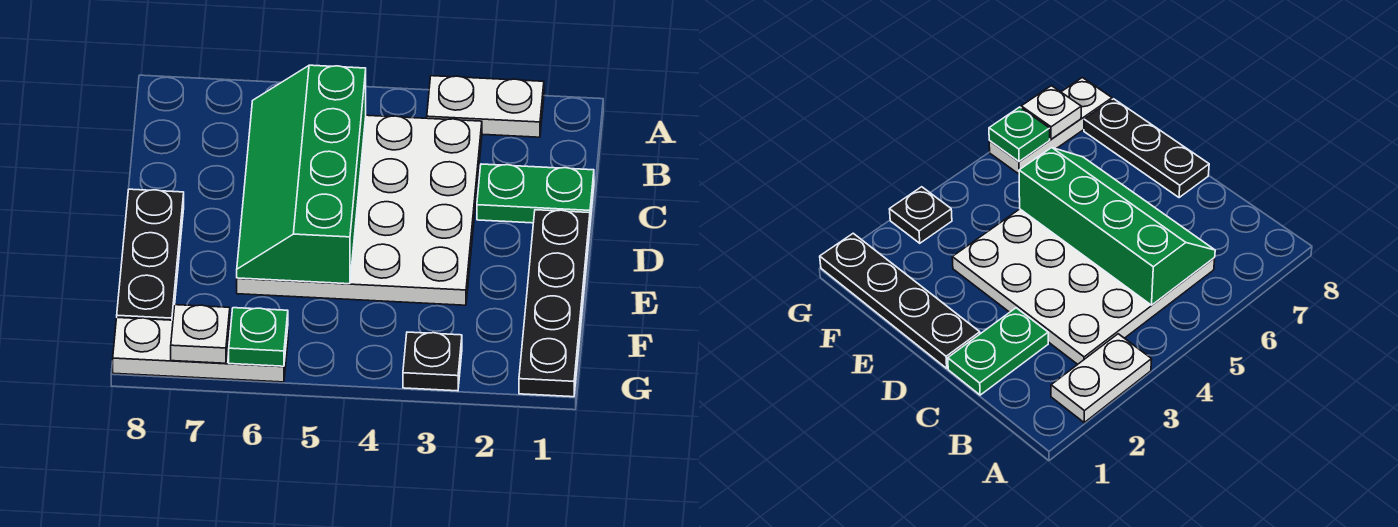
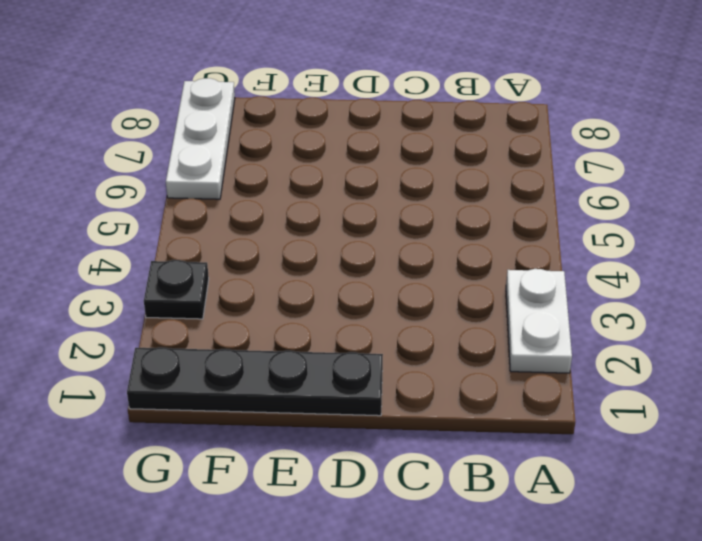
none -> white 4x4 plate [237,115,482,305]
none -> green 1x2 plate [477,164,594,223]

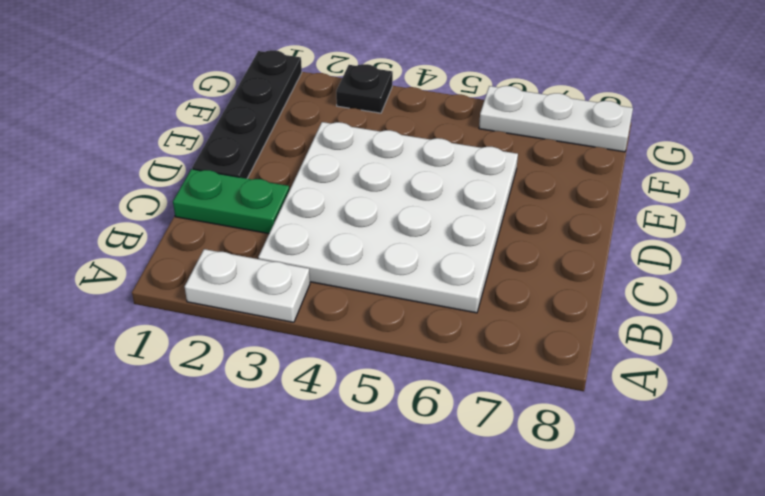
none -> black 1x3 plate [117,189,184,320]
none -> green 2x4 slope [237,65,366,284]

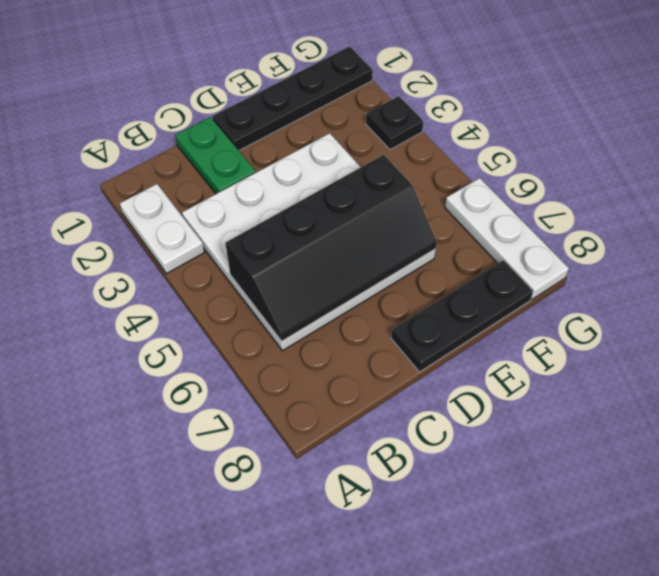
black 2x4 slope [225,155,437,341] -> green 2x4 slope [237,65,366,284]
none -> green 1x1 plate [229,308,288,366]
none -> white 1x1 plate [171,305,230,363]

